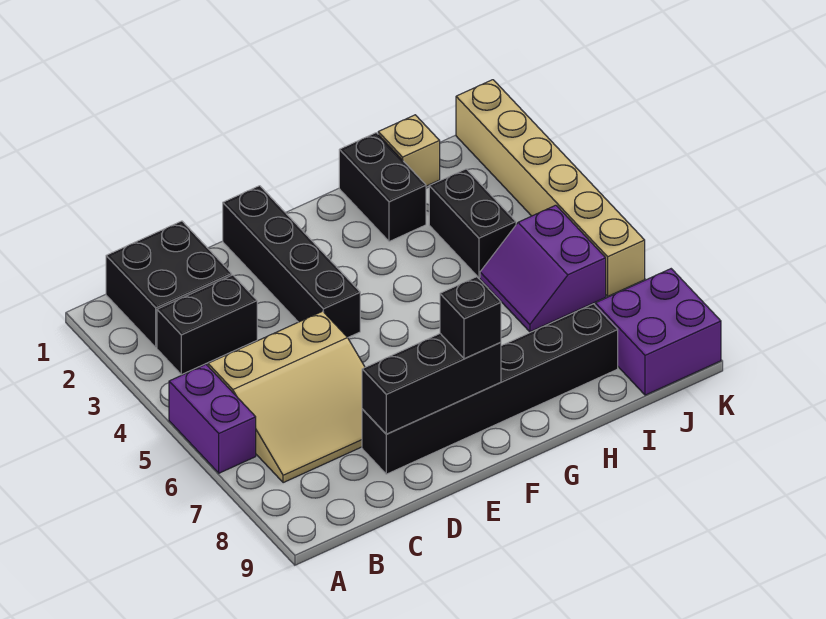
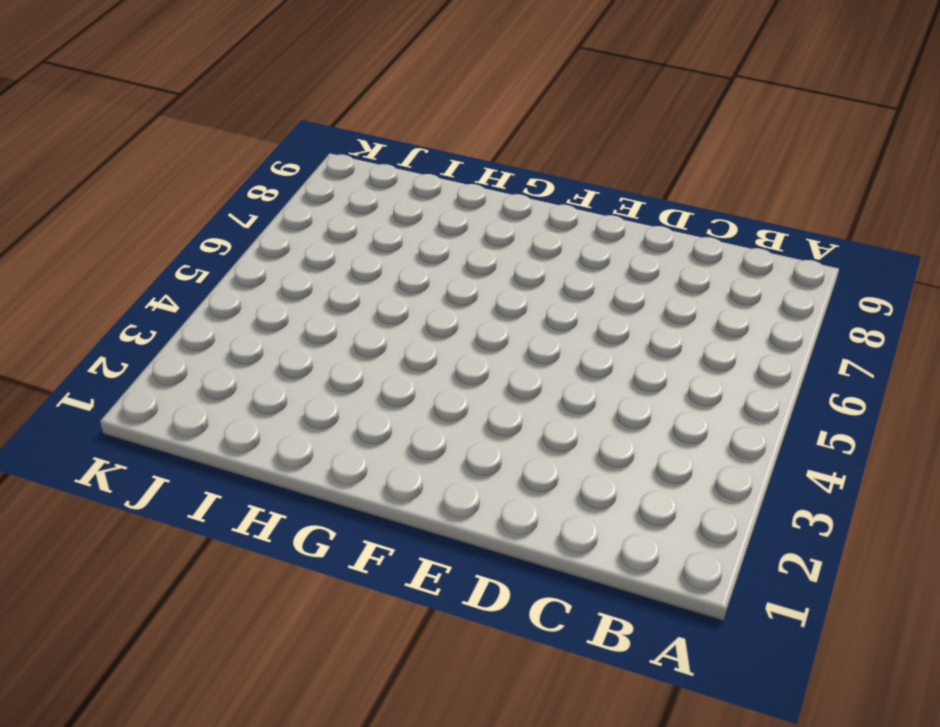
none -> purple 1x2 brick [169,364,256,473]
none -> black 2x2 brick [106,221,232,348]
none -> black 1x2 brick [157,275,257,375]

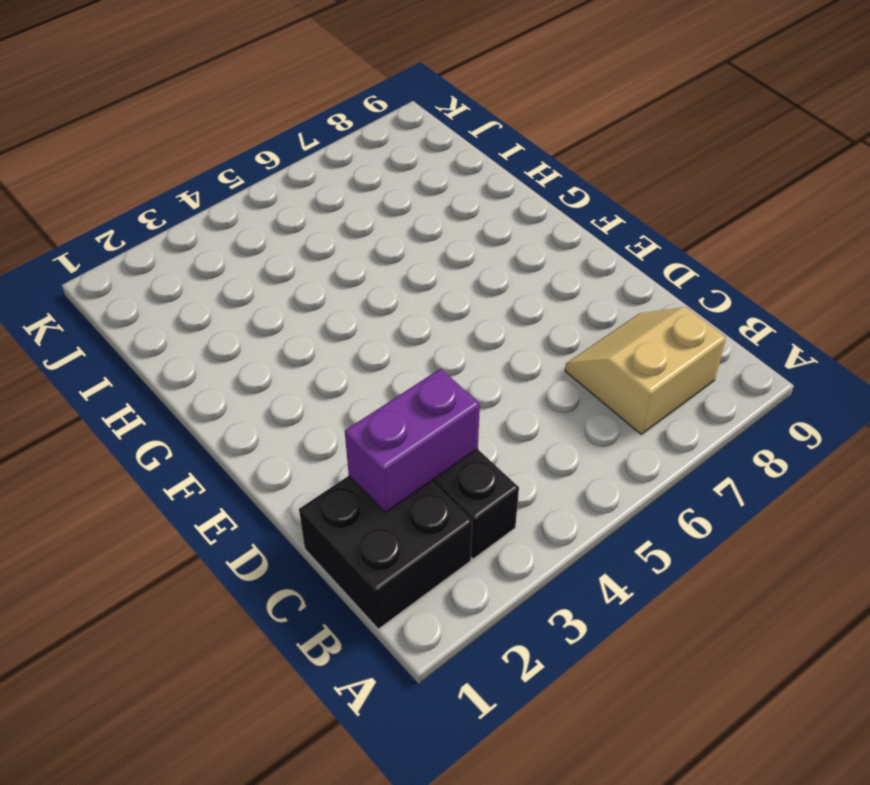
tan 2x2 slope [565,307,726,434] -> tan 3x3 slope [208,311,365,483]
purple 1x2 brick [345,369,480,512] -> purple 1x2 brick moved to [169,364,256,473]
none -> black 1x6 brick [362,304,618,474]
none -> black 1x4 brick [223,186,360,337]
none -> black 1x2 brick [339,133,426,242]

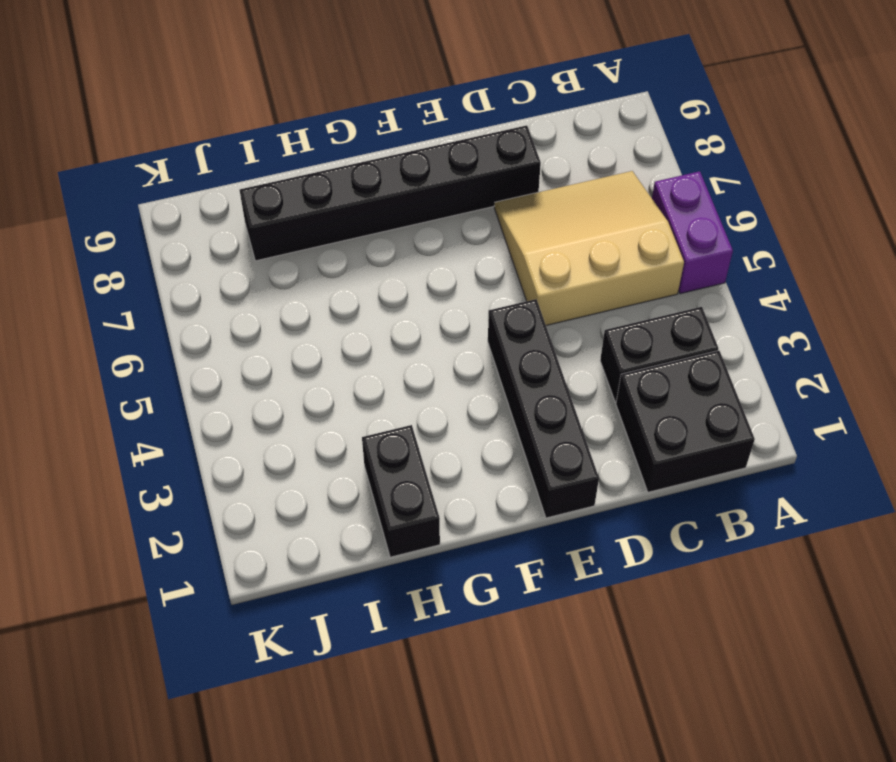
none -> tan 1x1 brick [378,115,440,186]
none -> black 1x2 brick [429,169,516,278]
none -> purple 2x2 slope [480,205,606,332]

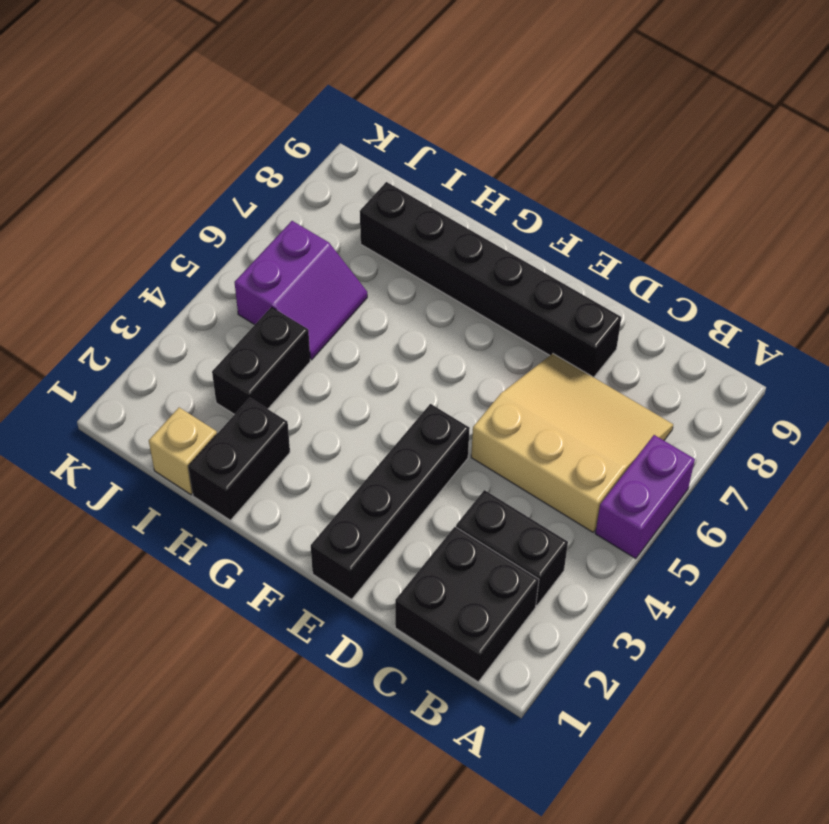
none -> purple 2x2 brick [595,269,721,395]
none -> tan 1x6 brick [456,80,645,296]
none -> black 1x3 brick [362,334,501,434]

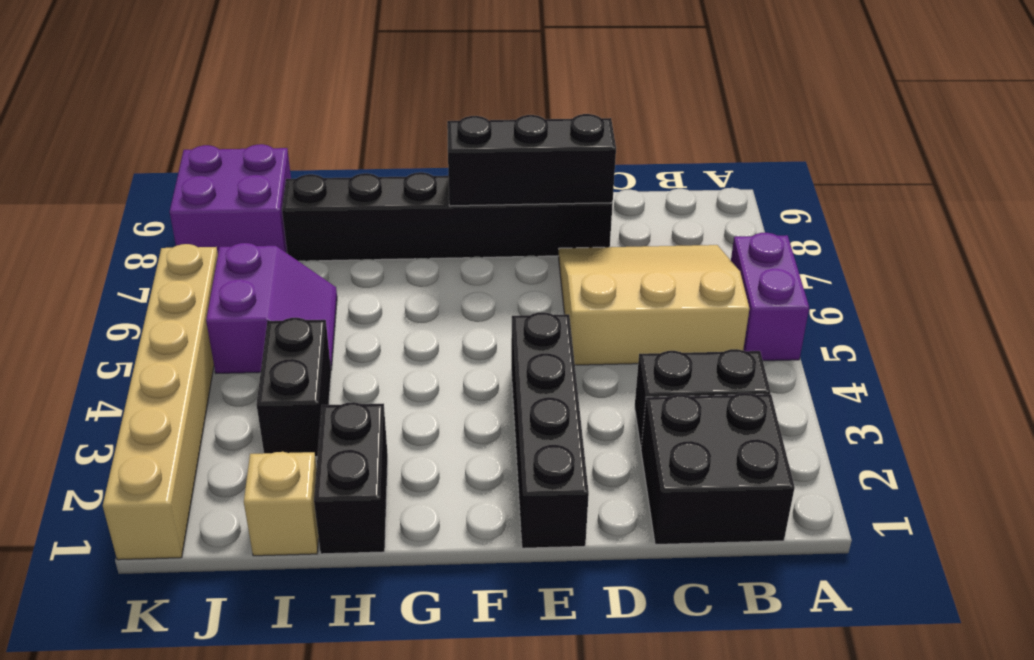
none -> black 1x1 brick [440,277,501,359]

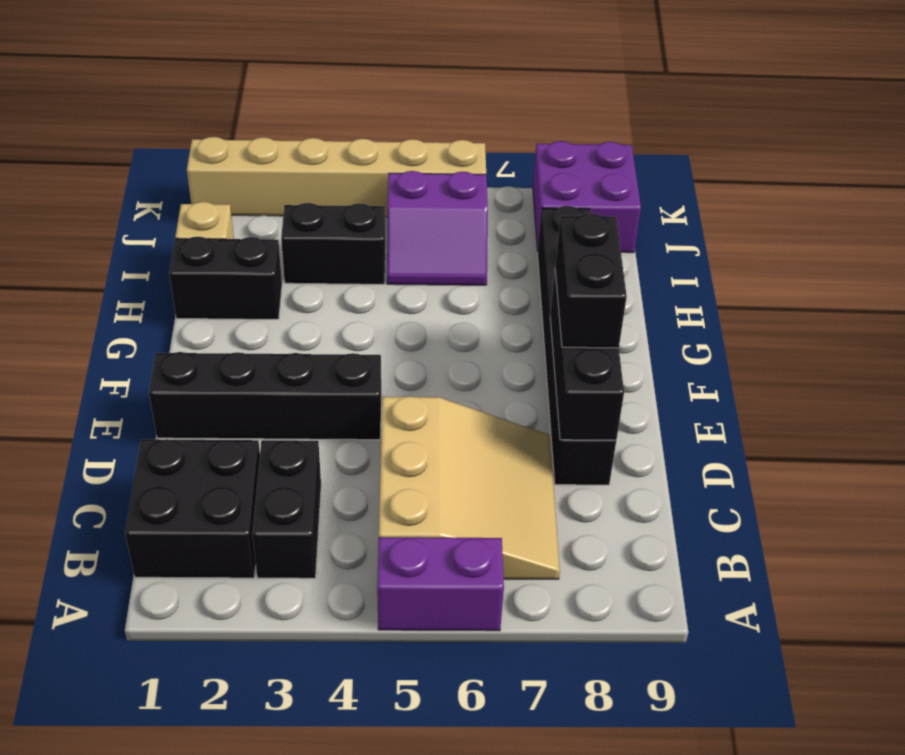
black 1x2 brick [555,214,627,348] -> black 1x1 brick [440,277,501,359]

